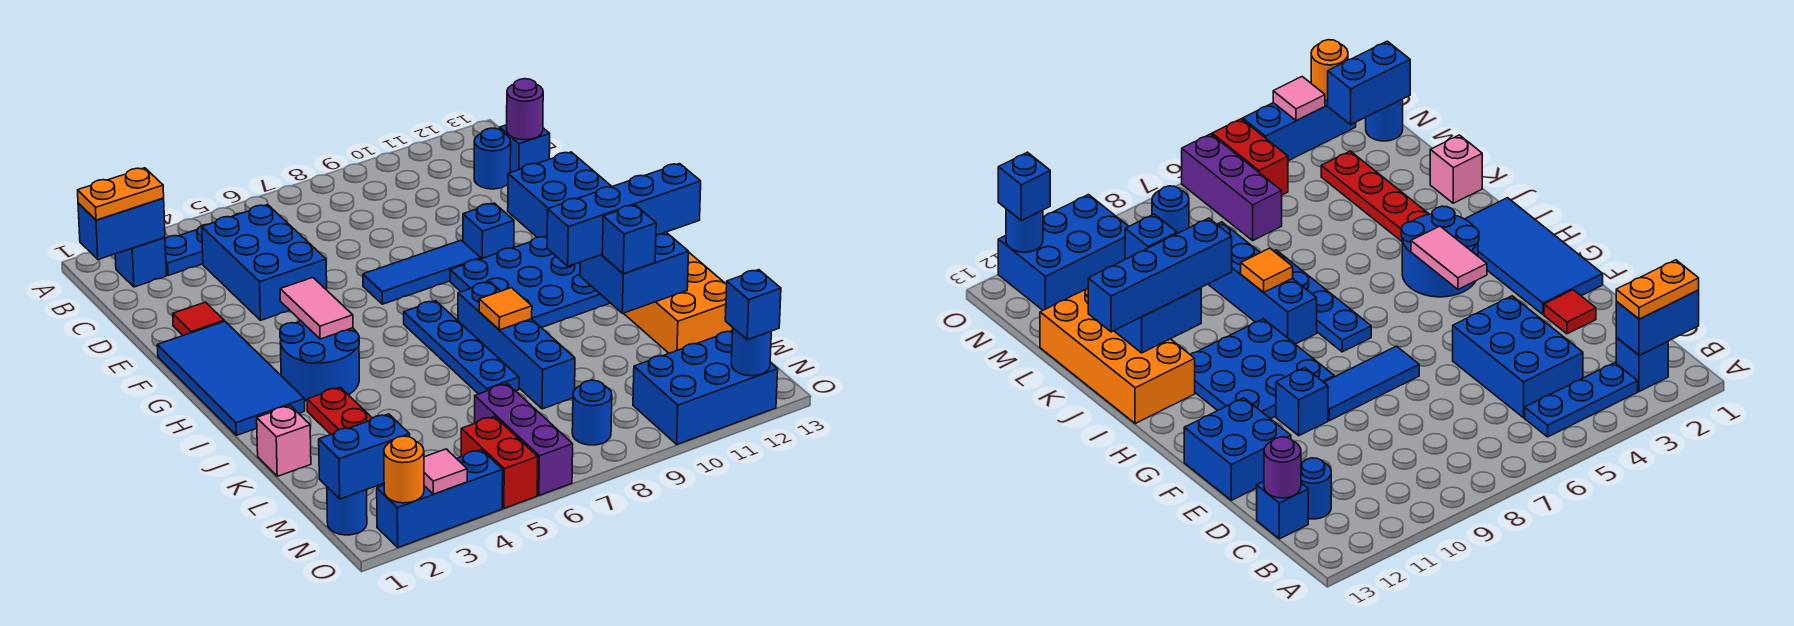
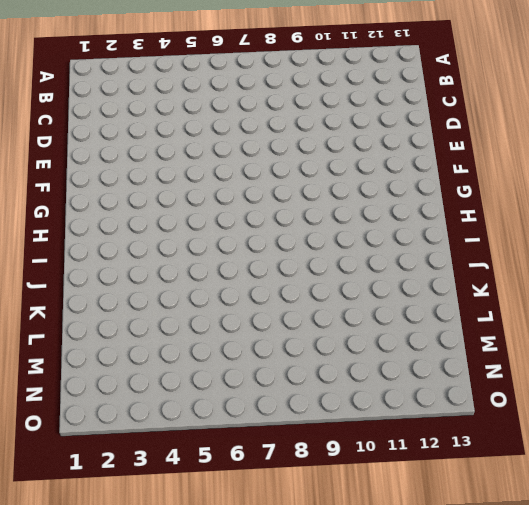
none -> blue 1x1 brick [115,237,166,287]
none -> blue 1x3 plate [165,213,241,276]
none -> blue 2x3 brick [202,205,327,320]
none -> blue 1x1 round brick [474,128,511,189]

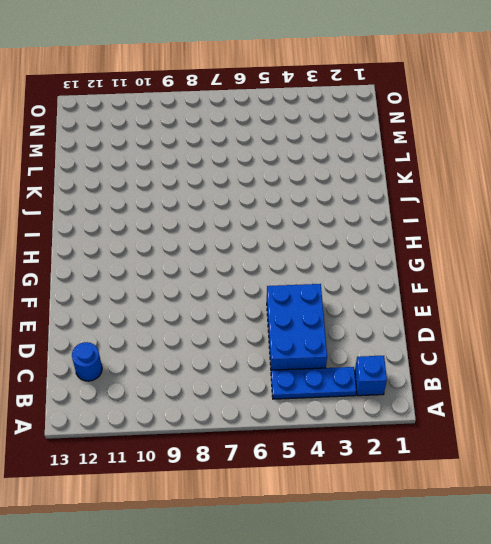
none -> blue 1x1 brick [500,125,550,172]
none -> red 1x1 tile [173,302,224,336]
none -> blue 2x2 brick [508,152,612,237]
none -> blue 2x4 tile [157,321,305,435]

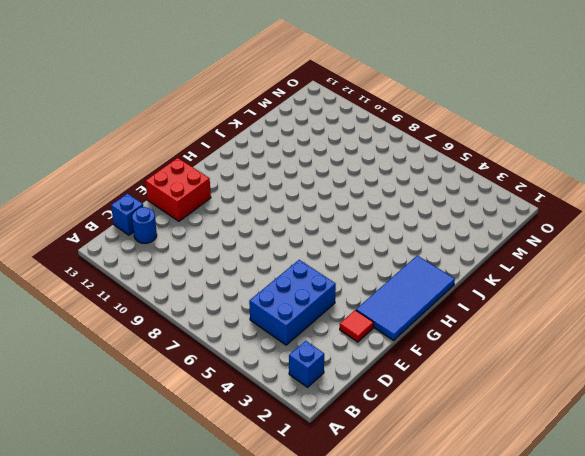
red 2x2 brick [145,158,211,221] -> blue 2x2 brick [508,152,612,237]
none -> blue 1x3 plate [165,213,241,276]
none -> blue 1x3 tile [363,240,481,304]
none -> blue 1x1 brick [463,203,514,259]
none -> blue 3x3 plate [450,236,610,328]

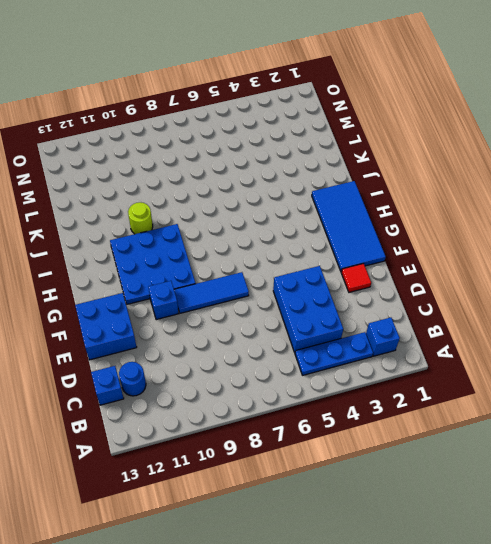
lime 1x1 round brick [128,202,153,234] -> none
none -> blue 2x2 round brick [280,321,359,401]
none -> blue 1x4 plate [404,301,519,394]
none -> blue 1x4 brick [458,282,575,409]
none -> orange 2x4 brick [624,253,733,353]

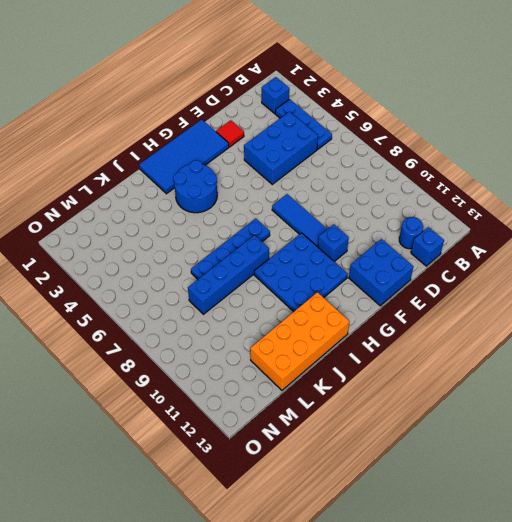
none -> red 1x4 plate [307,387,384,485]
none -> pink 1x1 brick [257,406,311,476]
none -> purple 1x3 brick [475,384,573,495]
none -> blue 1x1 round brick [327,487,367,535]

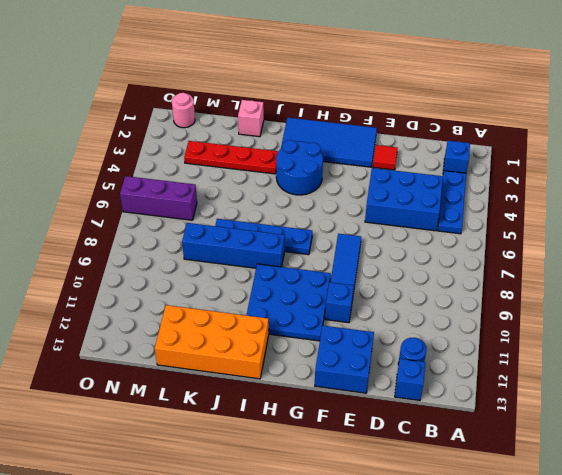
pink 1x1 round brick [172,93,195,128] -> blue 1x1 round brick [327,487,367,535]
none -> red 1x2 brick [461,416,538,508]
none -> blue 1x1 round brick [572,380,612,445]
none -> blue 2x3 brick [633,331,778,444]
none -> blue 1x3 brick [377,450,503,548]

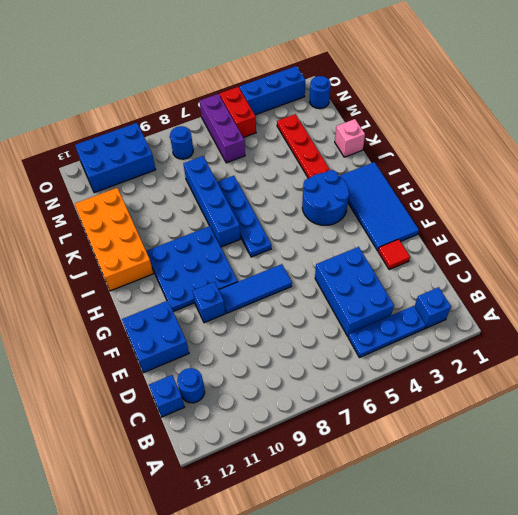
none -> blue 1x2 brick [78,198,165,259]
none -> purple 1x1 round brick [507,79,543,140]
none -> pink 1x2 tile [280,278,353,339]
none -> orange 1x1 tile [479,288,532,330]

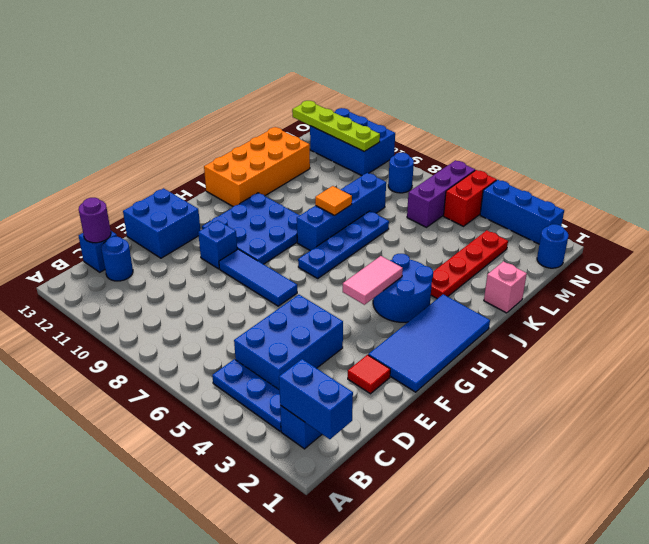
lime 1x4 plate [292,101,380,151] -> none
none -> blue 2x2 brick [580,232,689,313]
none -> blue 1x2 brick [319,414,410,499]
none -> orange 1x1 round brick [384,436,424,503]
none -> pink 1x1 tile [424,449,467,494]

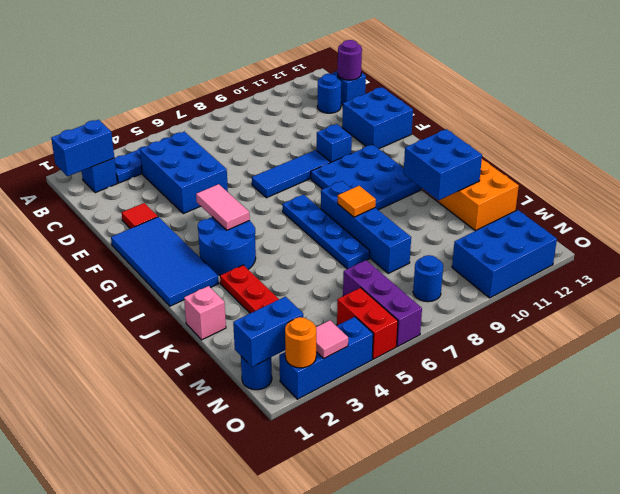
none -> blue 1x1 round brick [731,328,771,376]
none -> orange 1x2 plate [78,168,164,220]
none -> blue 1x4 brick [547,164,701,266]
none -> blue 1x1 brick [602,205,656,274]

